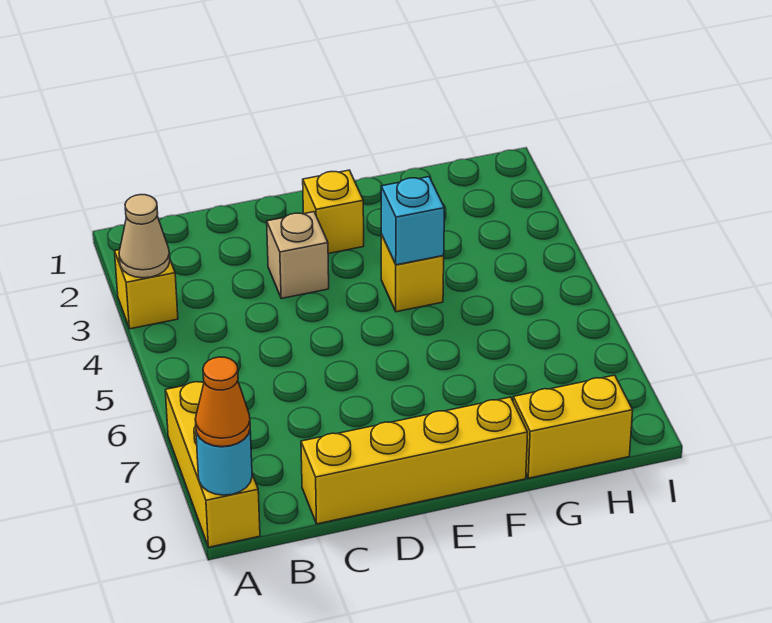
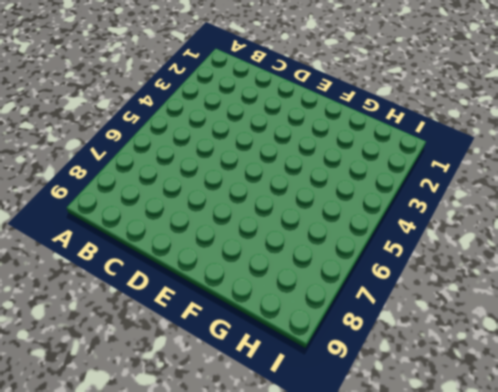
none -> yellow 1x1 brick [115,250,178,329]
none -> yellow 1x3 brick [165,382,260,547]

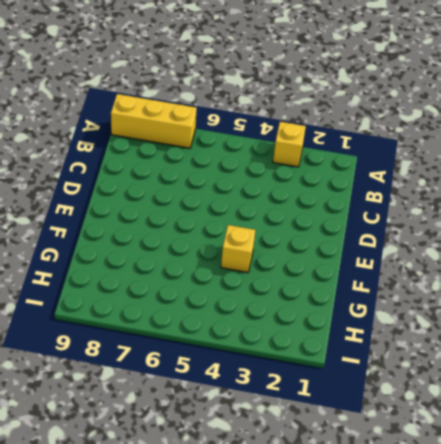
none -> yellow 1x4 brick [301,397,528,524]
none -> tan 1x1 brick [267,212,329,298]

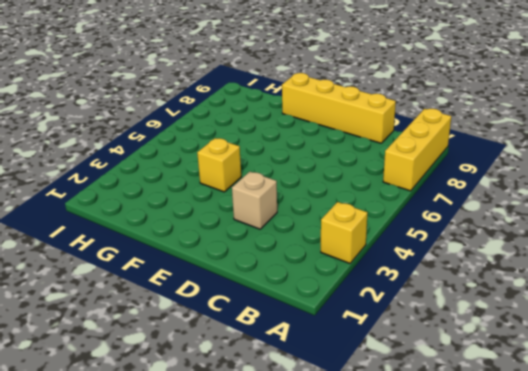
none -> yellow 1x1 brick [303,170,364,254]
none -> yellow 1x2 brick [513,375,633,478]

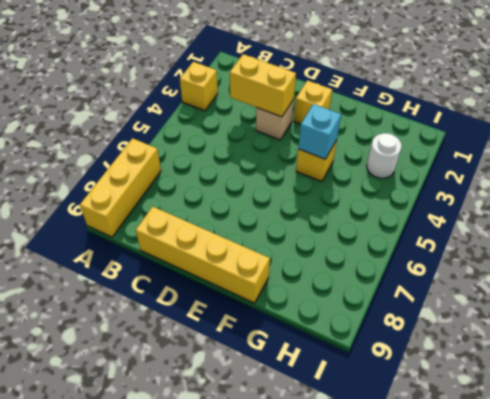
yellow 1x2 brick [230,54,296,117] -> yellow 1x2 brick moved to [513,375,633,478]
white 1x1 round brick [367,133,402,178] -> none
none -> tan 1x1 cone [119,195,170,278]
none -> cyan 1x1 round brick [196,431,252,495]

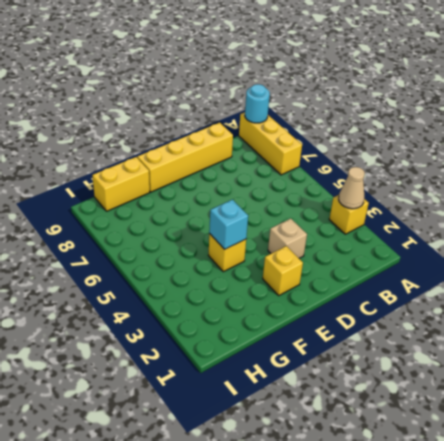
none -> orange 1x1 cone [195,357,250,447]

